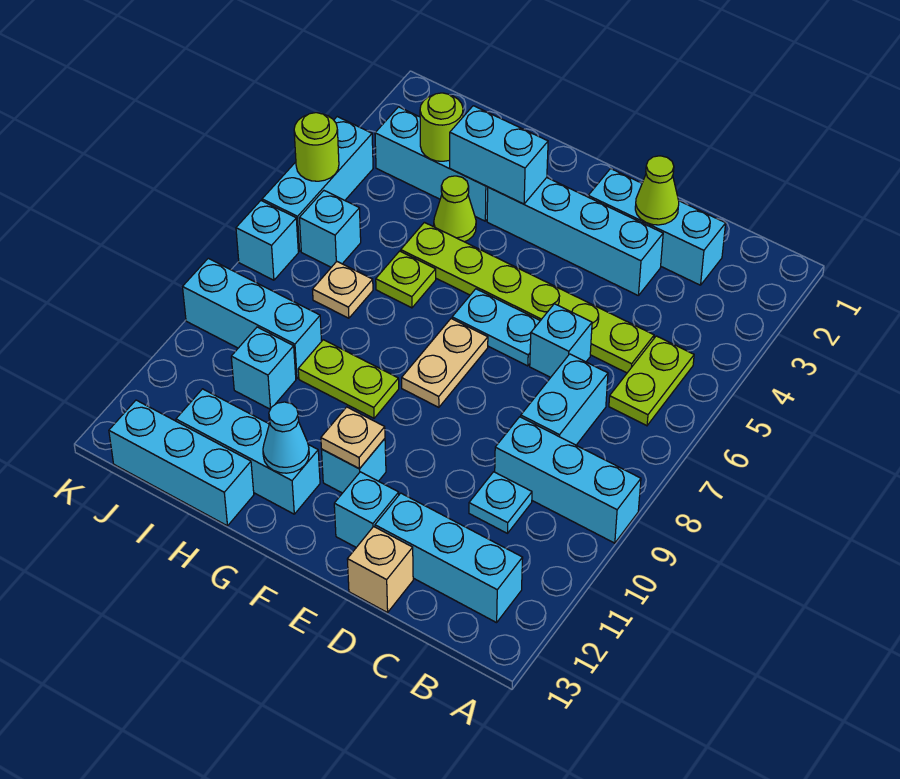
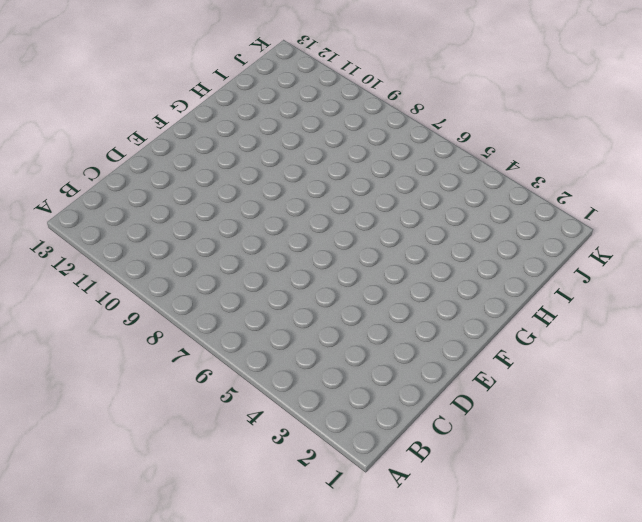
none -> cyan 1x3 brick [495,417,641,543]
none -> lime 1x2 plate [609,336,694,426]
none -> cyan 1x3 brick [375,493,523,623]
none -> cyan 1x3 brick [588,169,726,285]

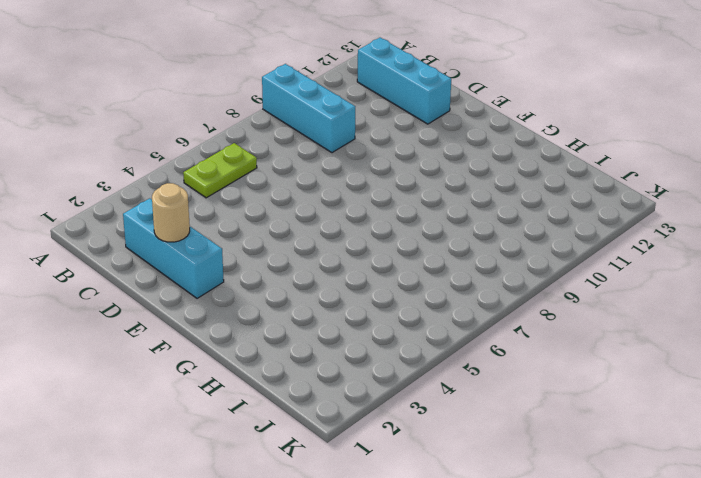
tan 1x1 round brick [152,183,190,242] -> lime 1x1 cone [635,156,679,225]
none -> lime 1x6 plate [401,222,654,373]
none -> cyan 1x2 brick [521,354,608,445]
none -> cyan 1x1 plate [469,472,532,533]
none -> cyan 1x4 brick [487,178,663,296]

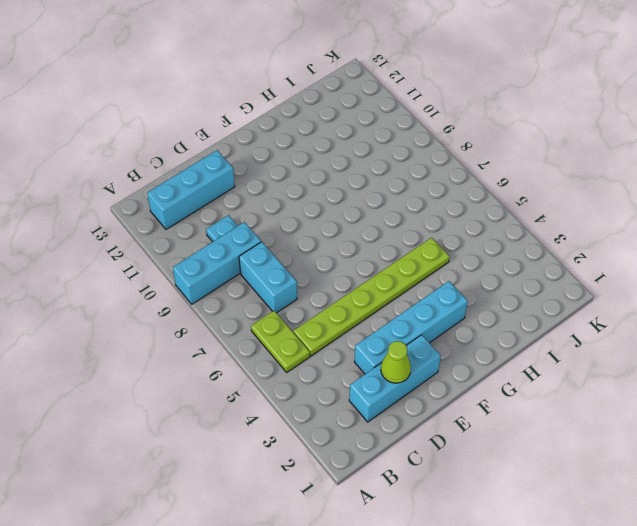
none -> cyan 1x1 brick [530,304,592,377]
none -> tan 1x1 brick [347,527,413,613]
none -> cyan 1x2 plate [452,289,540,366]
none -> cyan 1x1 brick [334,472,399,547]

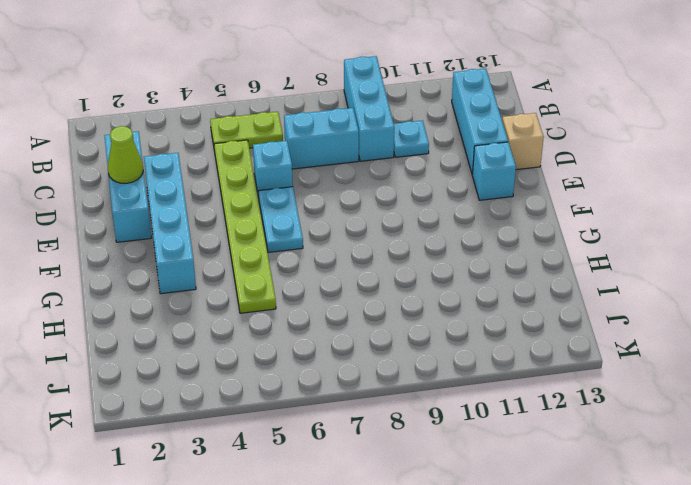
none -> tan 1x2 plate [402,319,488,407]
none -> cyan 1x1 brick [321,439,386,493]
none -> lime 1x2 plate [298,340,399,418]
none -> cyan 1x3 brick [176,389,320,514]

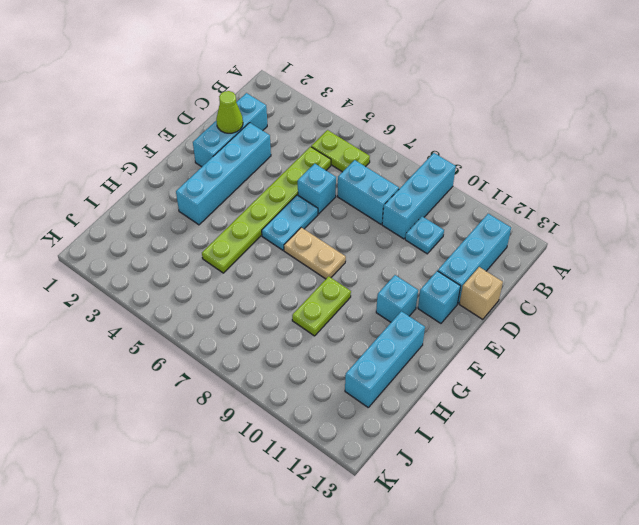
none -> cyan 1x3 brick [375,107,488,221]
none -> lime 1x1 cone [434,176,476,242]
none -> lime 1x1 plate [376,251,436,308]
none -> cyan 1x3 brick [109,400,254,526]

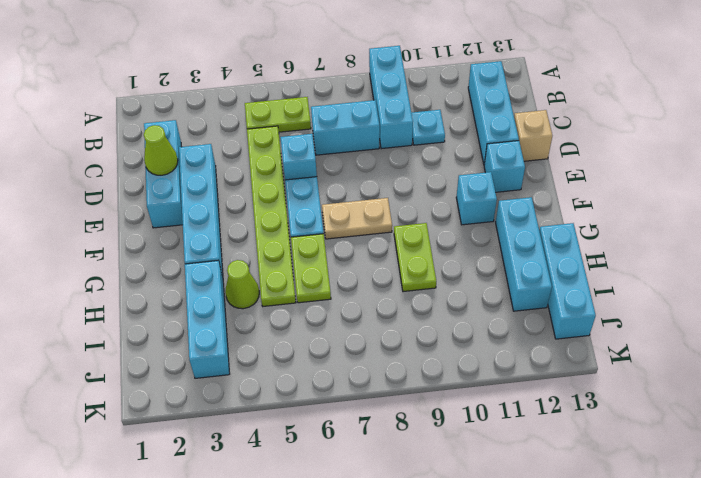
lime 1x2 plate [291,234,331,303] -> lime 1x1 plate [376,251,436,308]
none -> tan 1x1 plate [312,262,373,318]
none -> cyan 1x3 brick [183,258,322,378]
none -> cyan 1x1 brick [231,327,296,409]
none -> cyan 1x1 brick [299,191,361,267]

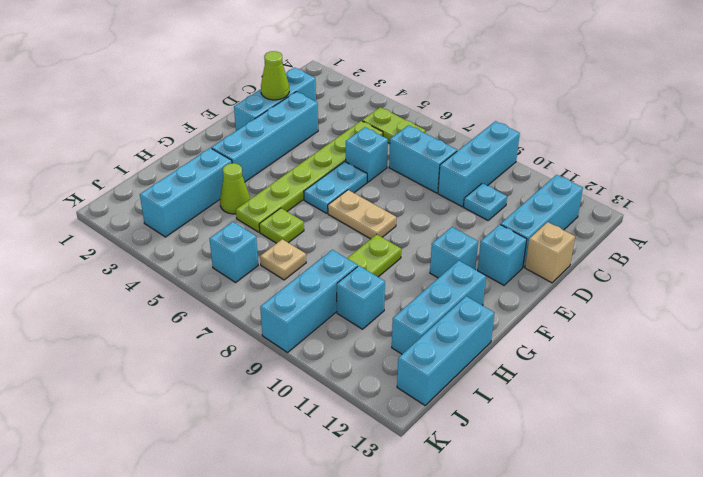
none -> cyan 1x3 brick [262,117,373,251]
none -> cyan 1x1 brick [236,201,298,280]
none -> tan 1x1 plate [321,407,385,469]
none -> cyan 1x2 brick [450,106,548,204]

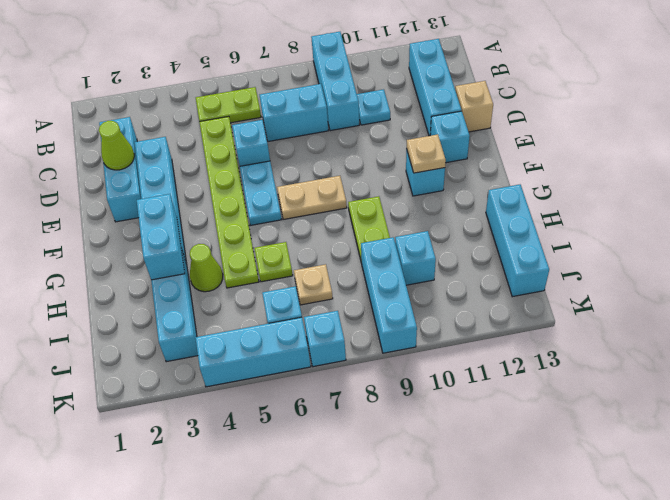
none -> cyan 1x3 brick [176,389,320,514]
none -> cyan 1x1 cone [263,402,309,473]
none -> lime 1x1 round brick [420,93,463,161]
none -> lime 1x1 round brick [294,113,339,181]

